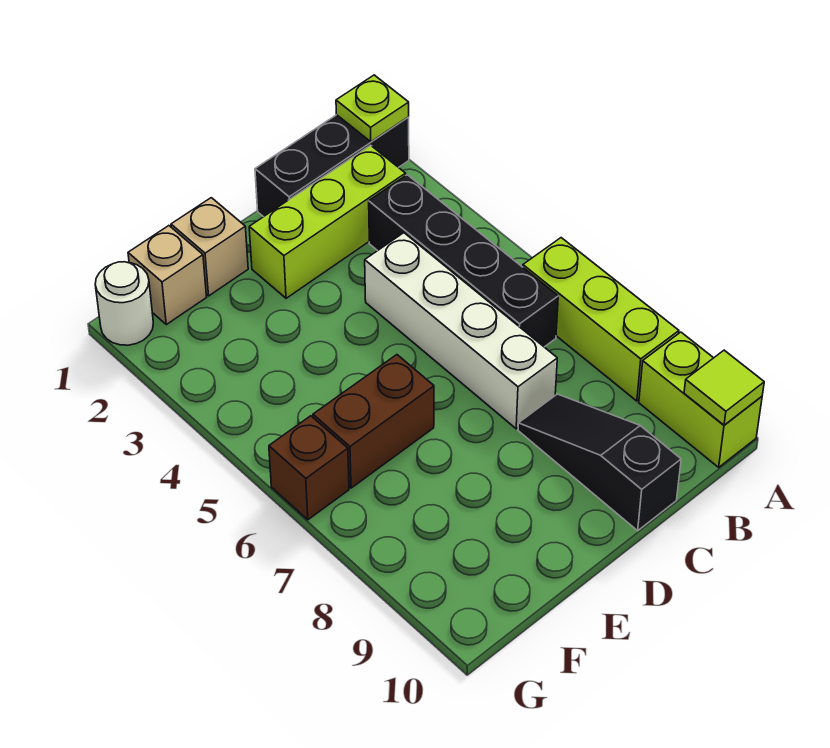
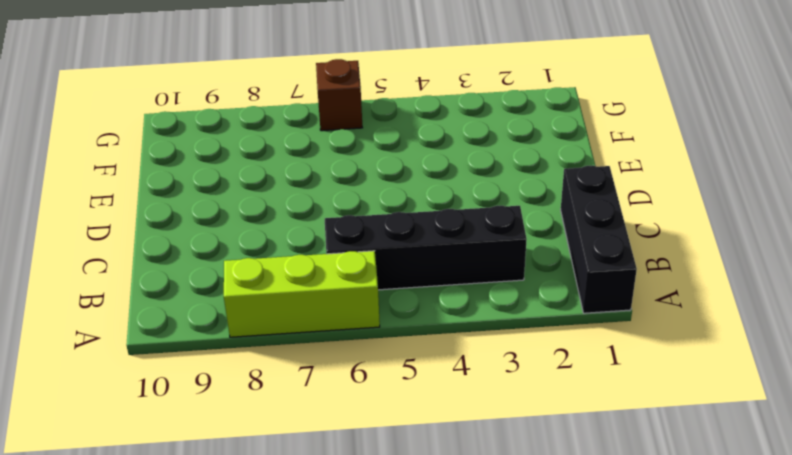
none -> lime 1x2 brick [639,332,762,467]
none -> lime 1x3 brick [249,145,406,298]
none -> white 1x4 brick [365,233,557,429]

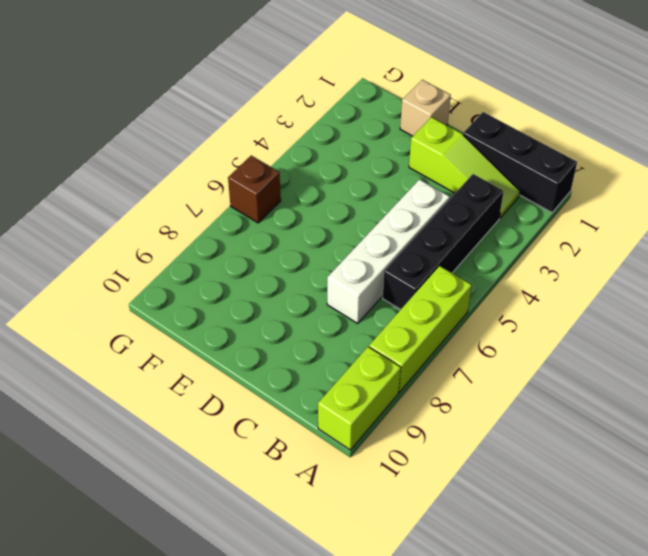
lime 1x3 slope [409,117,520,218] -> lime 1x3 brick [249,145,406,298]
none -> black 1x3 slope [518,394,681,531]
none -> brown 1x2 brick [313,355,434,488]
none -> tan 1x1 brick [128,226,207,324]

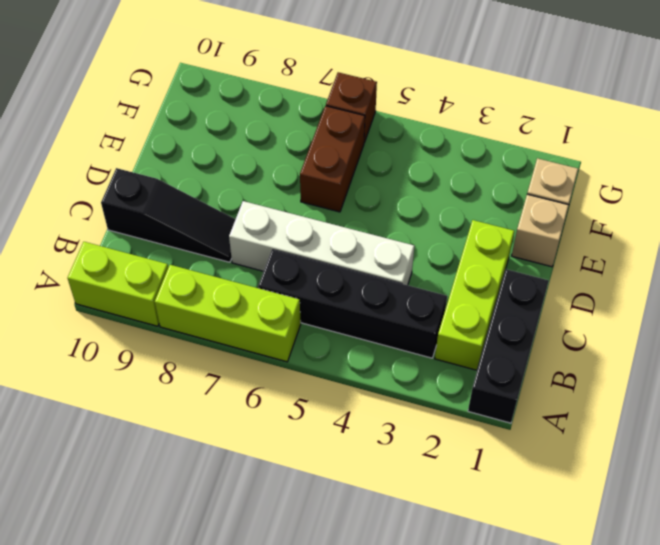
none -> white 1x1 round brick [95,262,153,345]
none -> lime 1x1 plate [336,75,409,142]
none -> lime 1x1 tile [684,350,764,425]

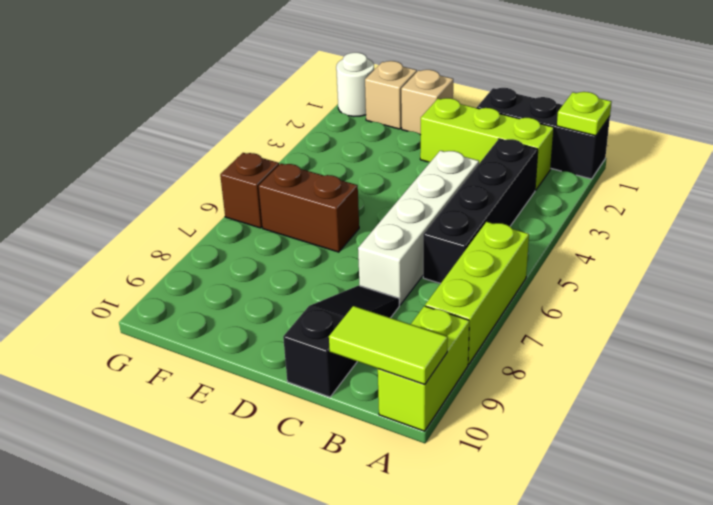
lime 1x2 tile [329,306,448,385] -> lime 1x1 tile [684,350,764,425]

